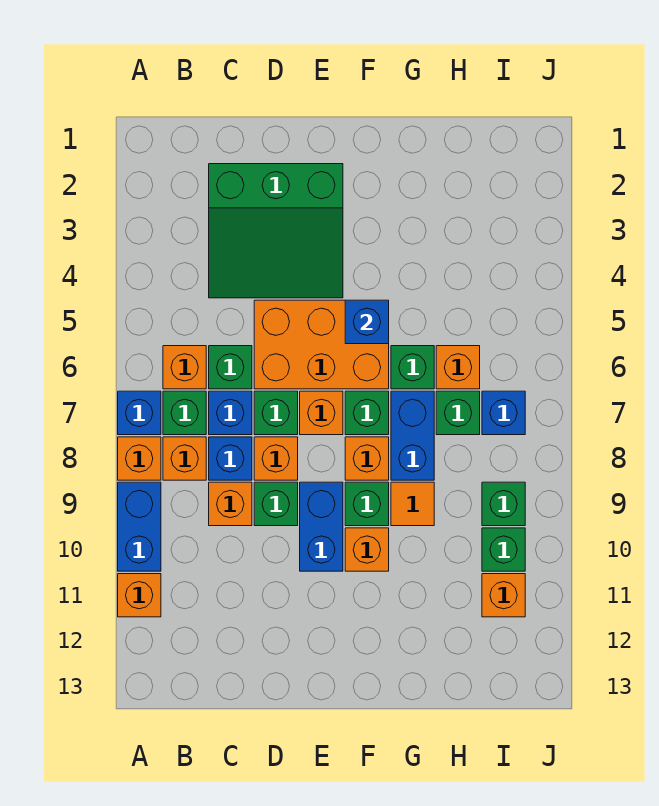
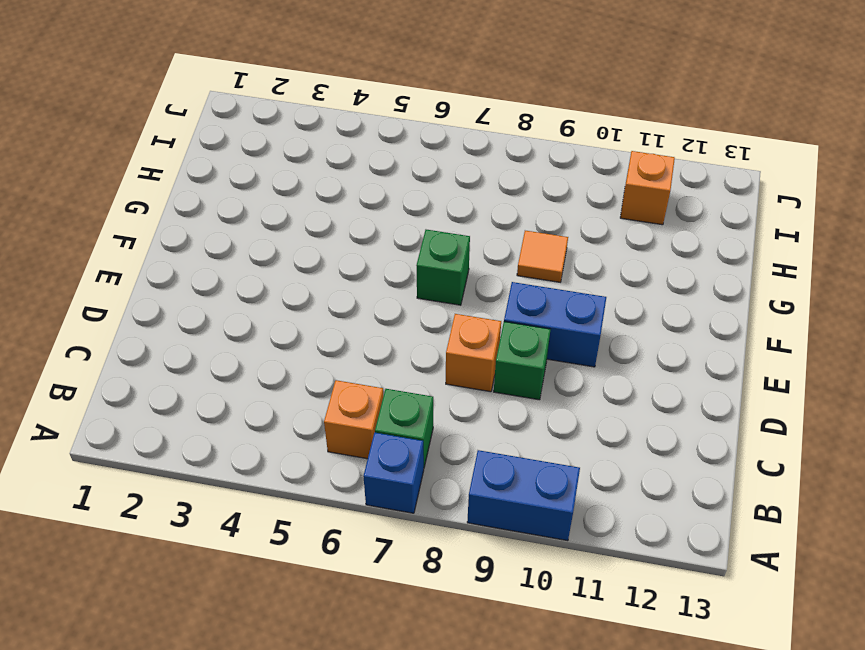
none -> orange 1x1 brick [118,437,161,480]
none -> orange 1x1 brick [118,574,161,617]
none -> orange 1x1 brick [163,437,206,480]
none -> green 3x3 slope [209,164,343,298]

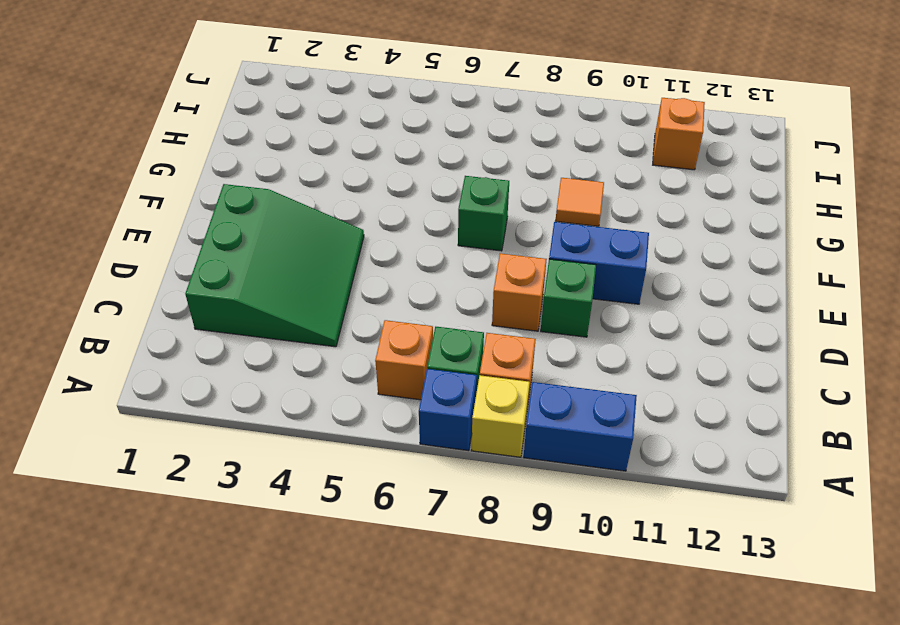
yellow 1x1 brick [471,375,530,457] -> orange 1x1 brick [118,437,161,480]
none -> orange 1x1 brick [118,574,161,617]
none -> green 1x1 brick [209,346,252,389]
none -> blue 1x1 brick [209,391,252,435]
none -> blue 1x1 brick [209,437,252,480]

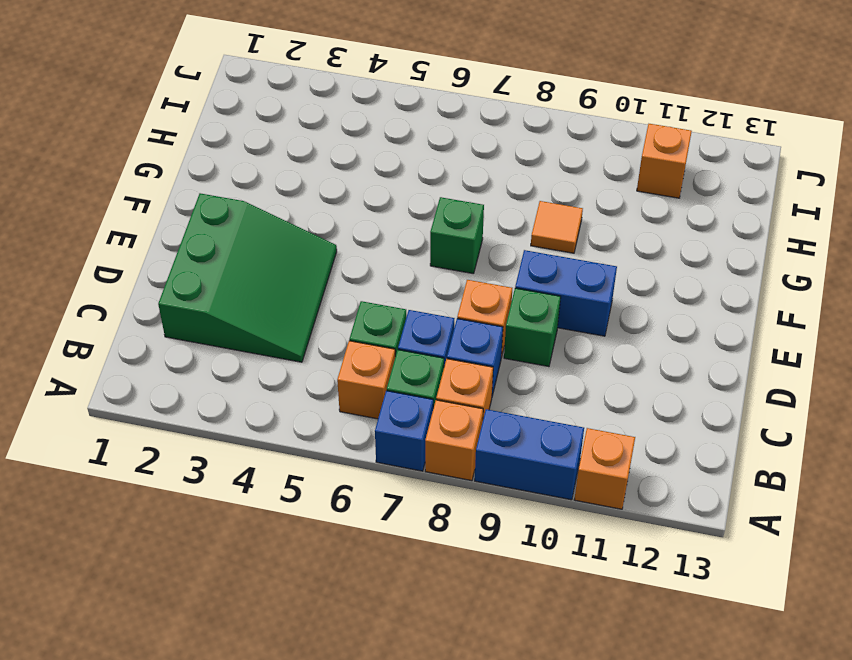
none -> orange 1x1 brick [209,482,252,526]
none -> orange 2x3 brick [254,300,389,389]
none -> green 1x1 brick [254,391,298,435]
none -> orange 1x1 brick [300,391,343,435]

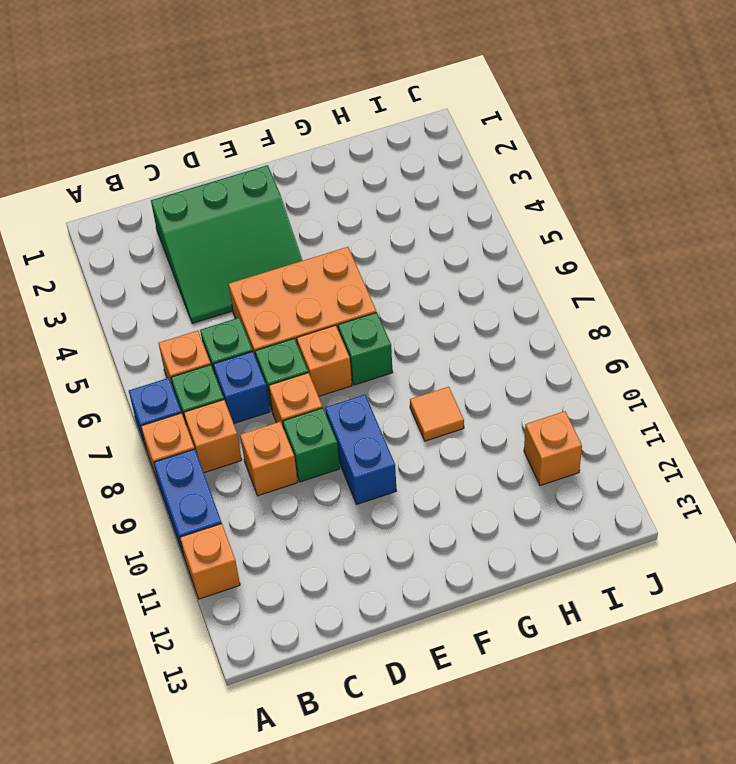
none -> blue 1x1 brick [209,437,252,480]
none -> orange 1x1 brick [345,437,389,480]
none -> green 1x1 brick [345,482,389,526]
none -> orange 1x1 brick [345,528,389,571]

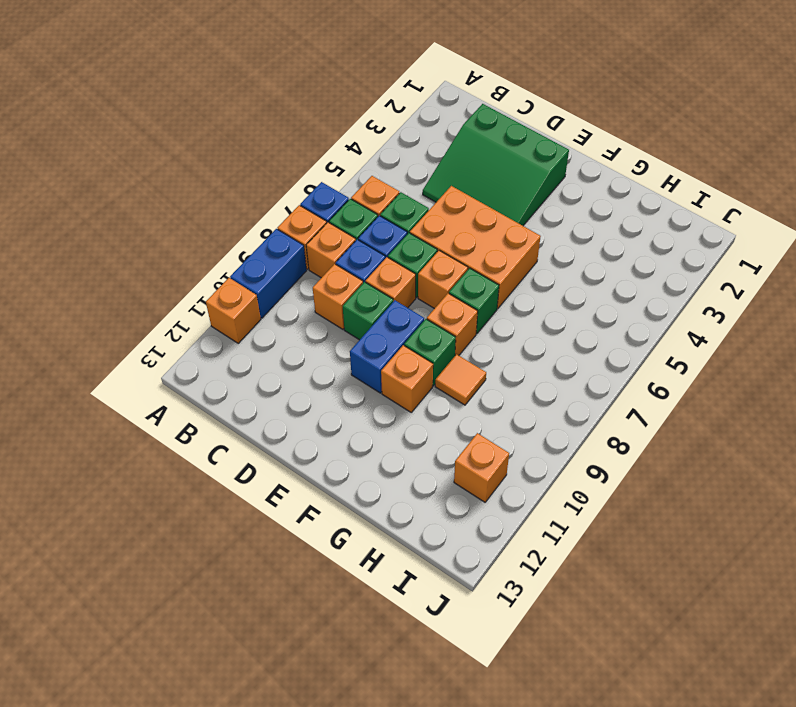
none -> green 1x1 brick [391,346,434,389]
none -> blue 1x2 brick [391,391,434,480]
none -> orange 1x1 brick [436,346,480,389]
none -> green 1x1 brick [436,391,480,435]

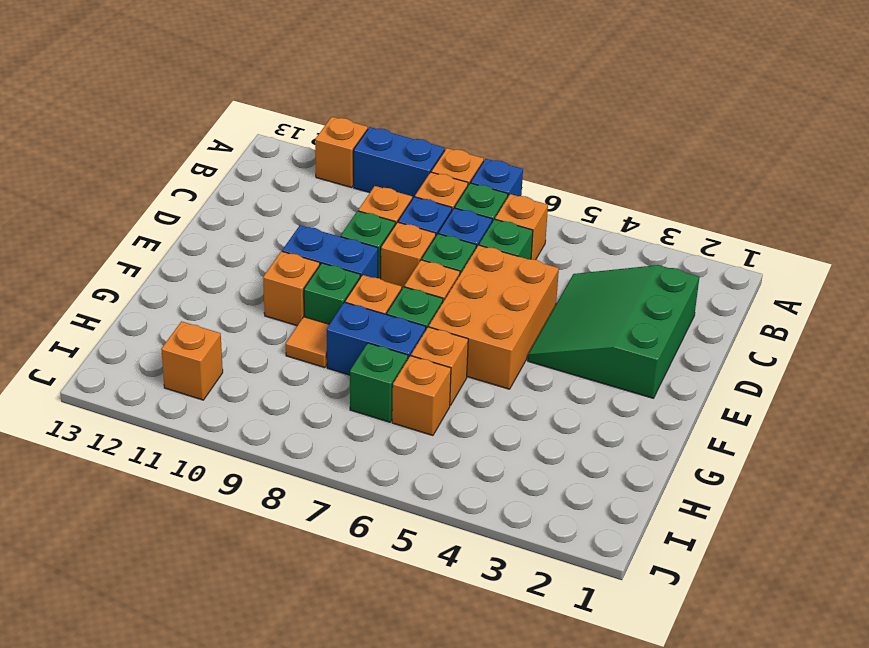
orange 1x1 brick [411,327,468,405] -> green 1x1 brick [391,346,434,389]
none -> blue 1x1 brick [482,391,525,435]
none -> green 1x1 brick [482,482,525,526]
none -> green 1x1 brick [482,528,525,571]
none -> blue 1x1 brick [345,300,389,344]

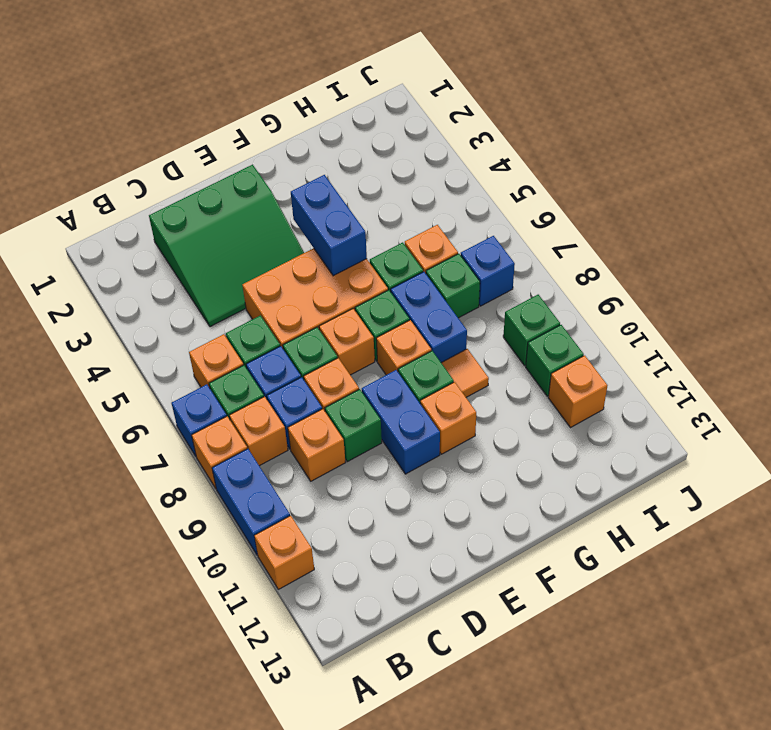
blue 1x2 brick [291,175,367,276] -> blue 1x1 brick [345,300,389,344]

